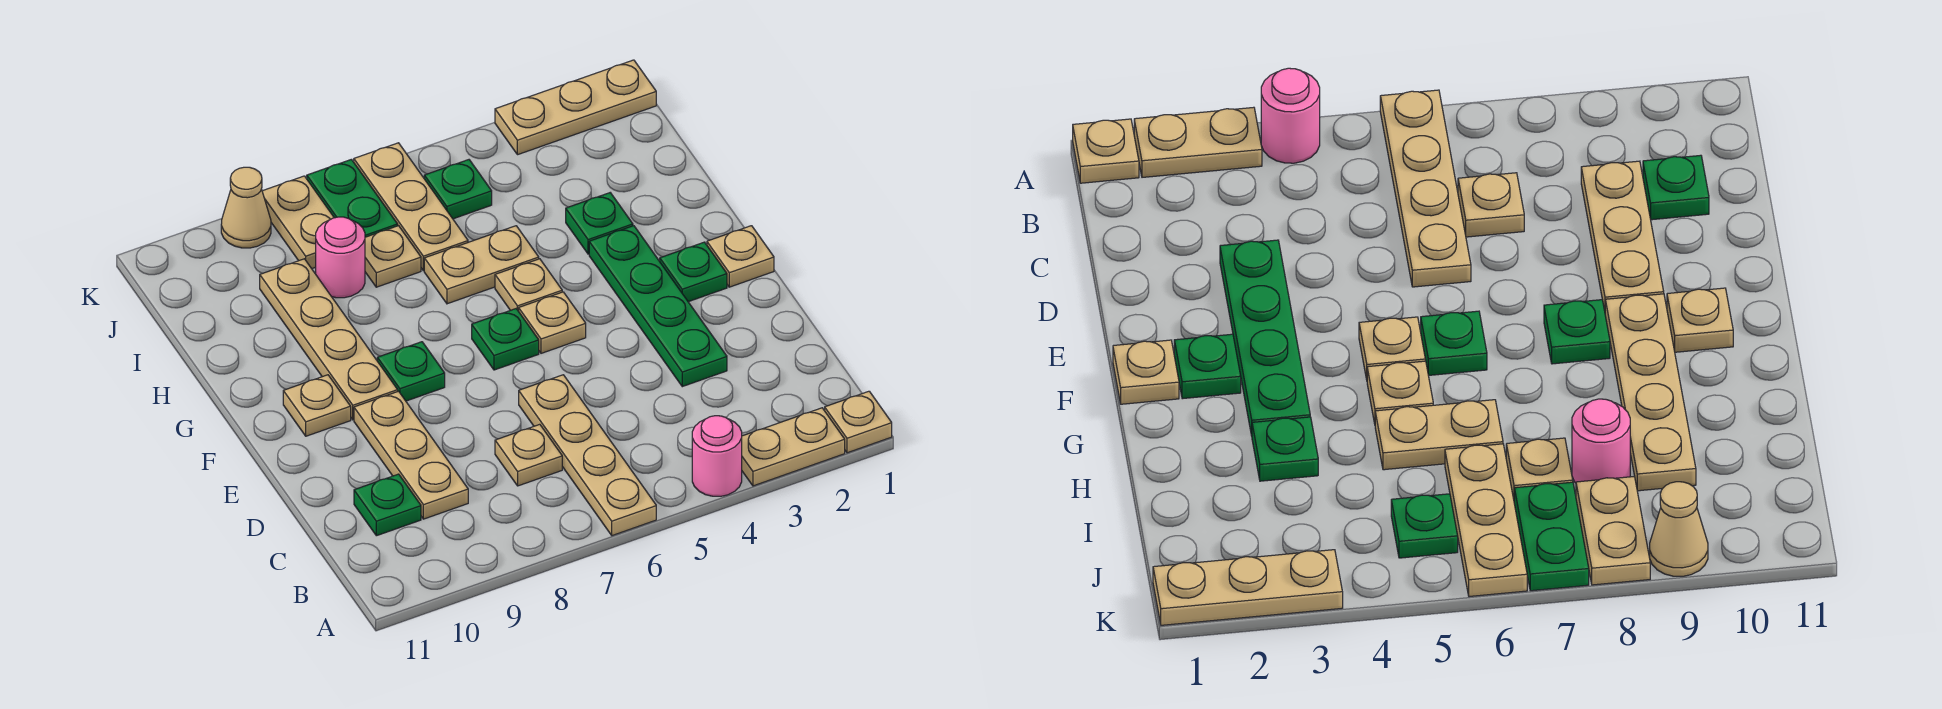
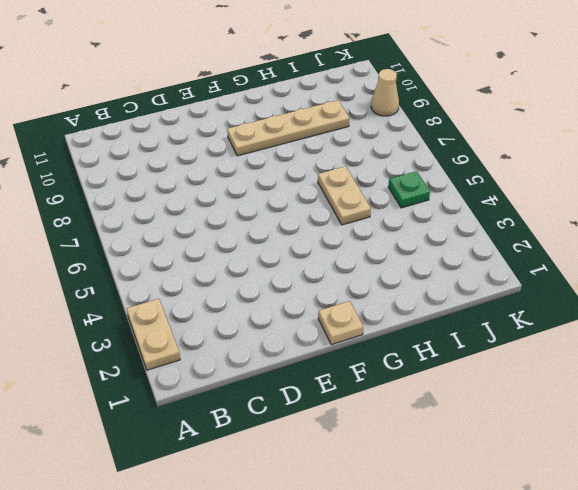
none -> tan 1x1 plate [825,391,892,453]
none -> pink 1x1 round brick [692,416,742,496]
none -> tan 1x4 plate [519,375,656,536]

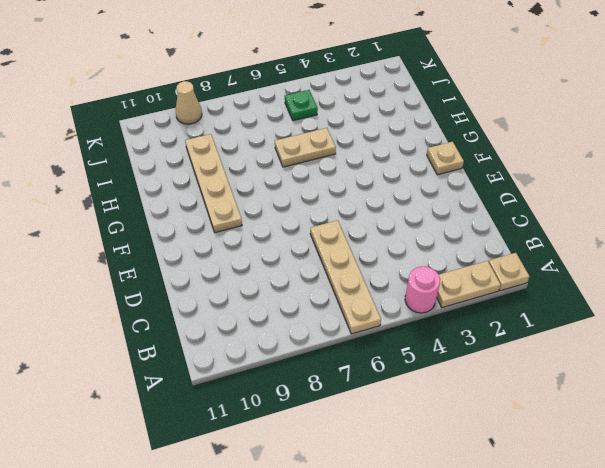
none -> tan 1x1 plate [495,424,562,486]
none -> tan 1x3 plate [354,391,468,519]
none -> green 1x1 plate [354,474,421,536]

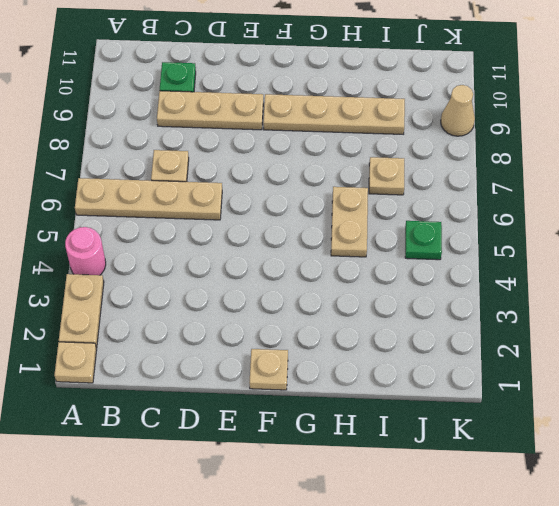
none -> green 1x4 plate [589,226,727,387]
none -> green 1x1 plate [660,242,727,302]
none -> tan 1x1 plate [519,292,586,353]

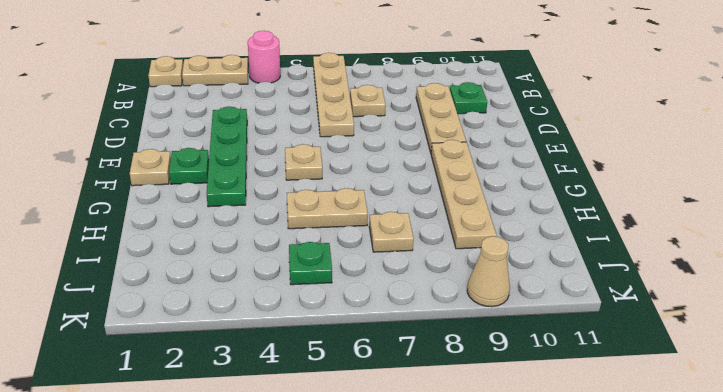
none -> green 1x1 plate [472,309,539,370]
none -> green 1x1 plate [377,342,445,401]
none -> tan 1x1 plate [283,375,351,436]

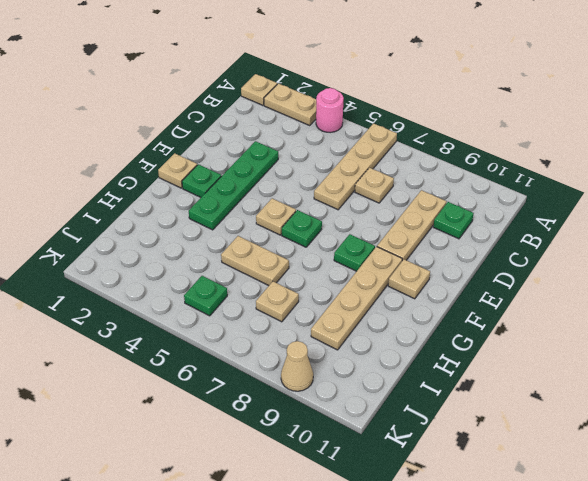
none -> tan 1x1 plate [495,259,562,311]
none -> green 1x1 plate [566,193,633,254]
none -> tan 1x3 plate [354,143,468,271]

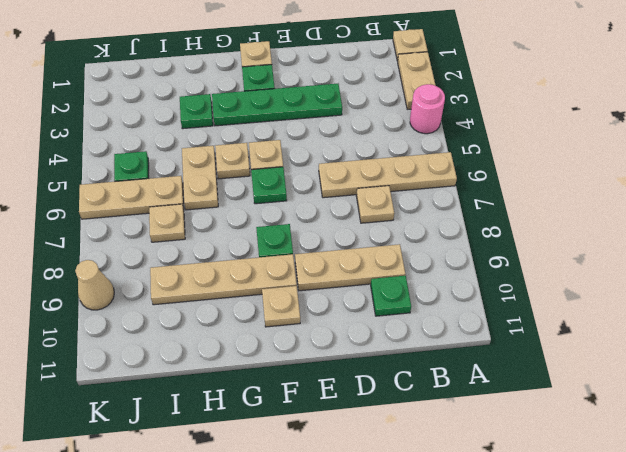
none -> pink 1x1 round brick [316,217,365,298]
none -> green 1x2 plate [307,159,398,237]
none -> tan 1x2 plate [262,176,334,269]

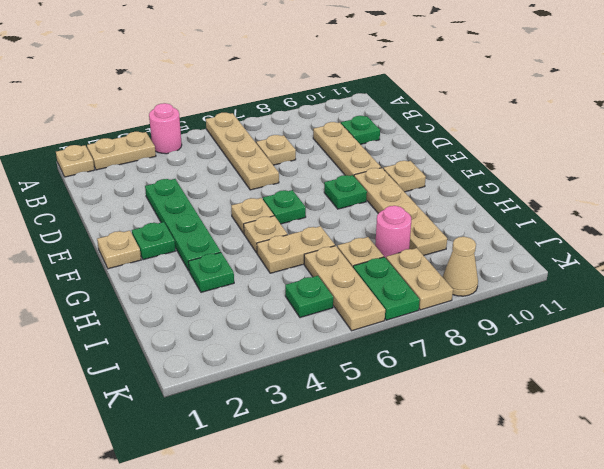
none -> tan 1x3 plate [495,60,656,155]

